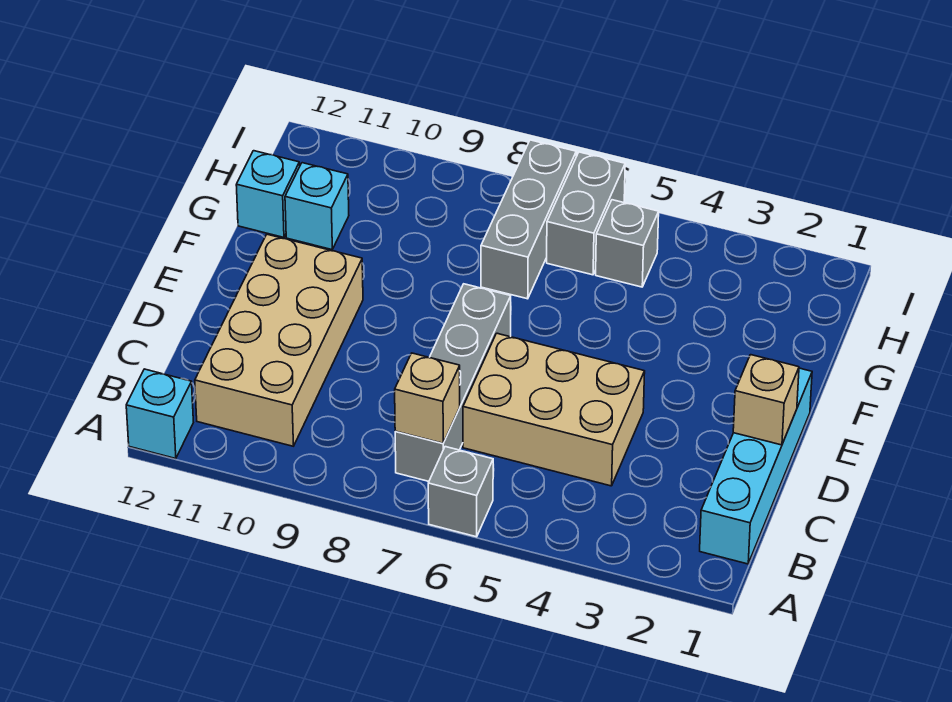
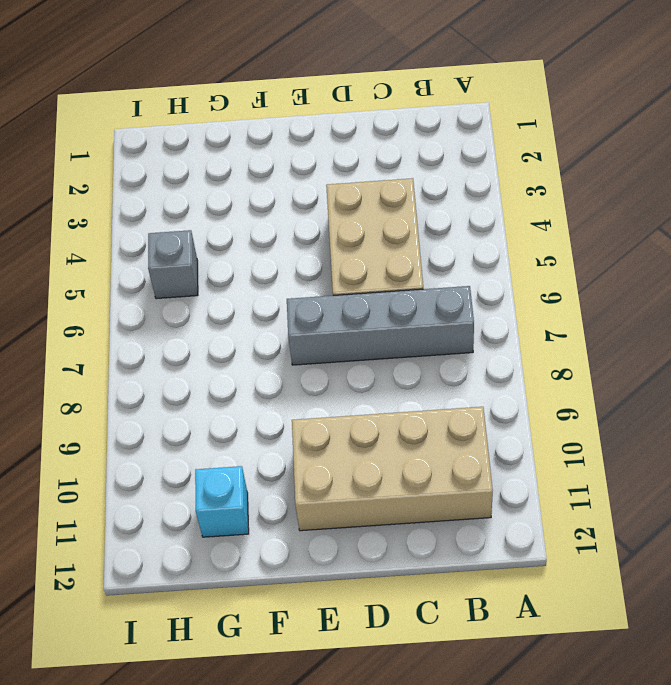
none -> grey 1x1 brick [428,447,493,537]
none -> cyan 1x1 brick [126,369,193,459]
none -> cyan 1x4 brick [700,368,812,564]

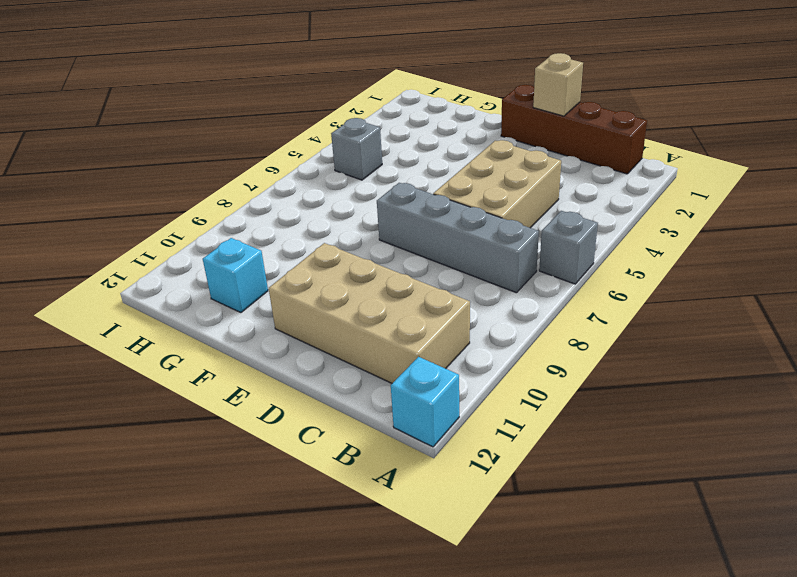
brown 1x4 brick [501,85,647,174] -> cyan 1x4 brick [700,368,812,564]
none -> grey 1x3 brick [481,140,576,299]
none -> cyan 1x1 brick [236,151,300,237]
none -> grey 1x2 brick [547,152,625,275]

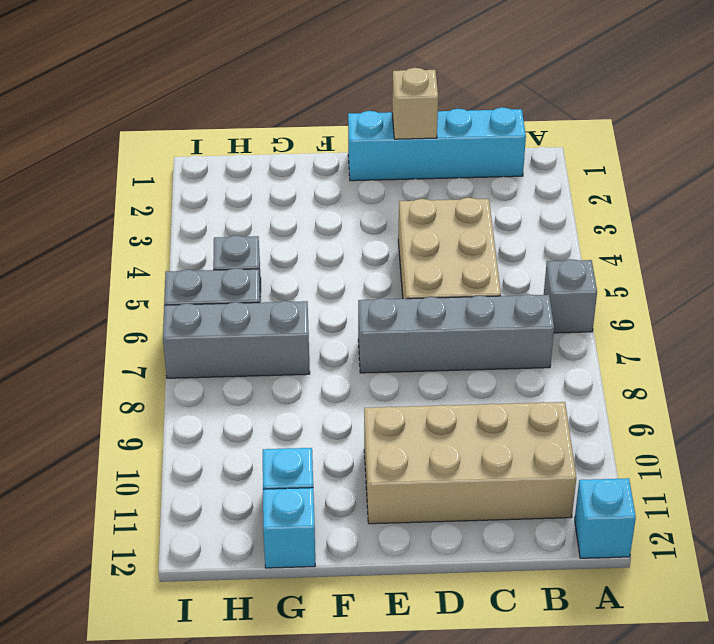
none -> tan 1x1 brick [395,353,460,443]

